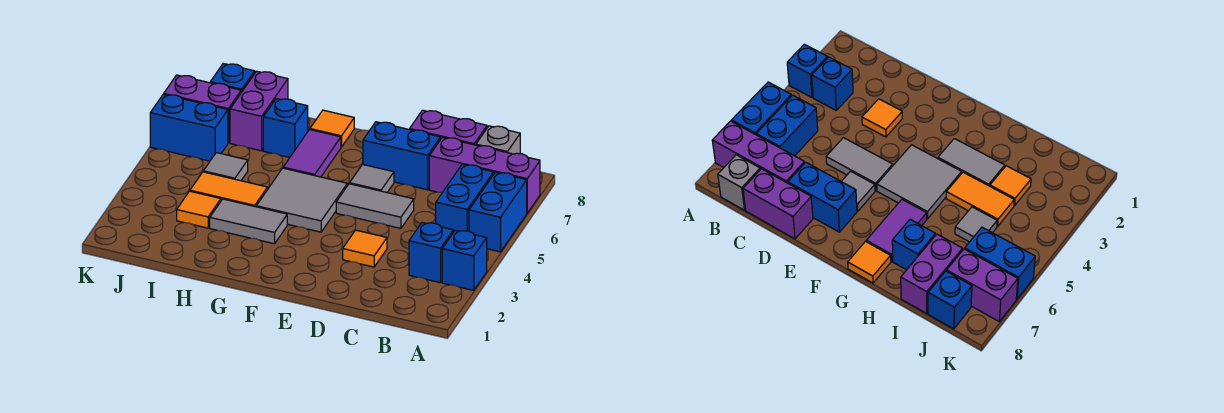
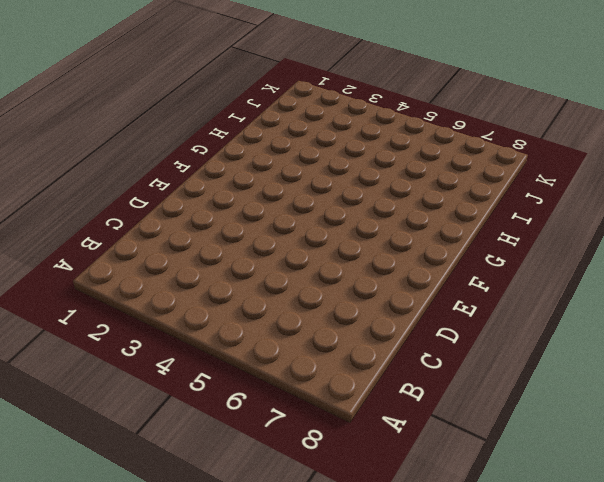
none -> blue 1x1 brick [442,230,487,290]
none -> blue 1x2 brick [469,172,527,252]
none -> purple 1x3 brick [429,137,540,213]

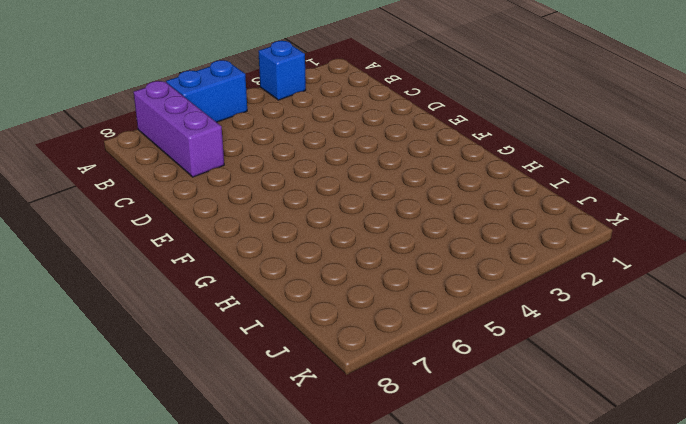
none -> blue 1x1 brick [409,223,453,283]
none -> blue 1x2 brick [436,165,494,232]
none -> grey 1x1 brick [476,126,520,154]

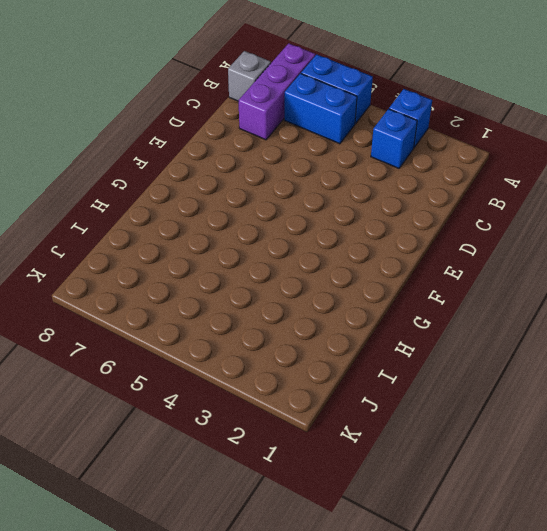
none -> purple 1x2 brick [410,110,487,145]
none -> orange 1x1 tile [343,230,387,267]
none -> grey 1x2 tile [336,184,414,228]

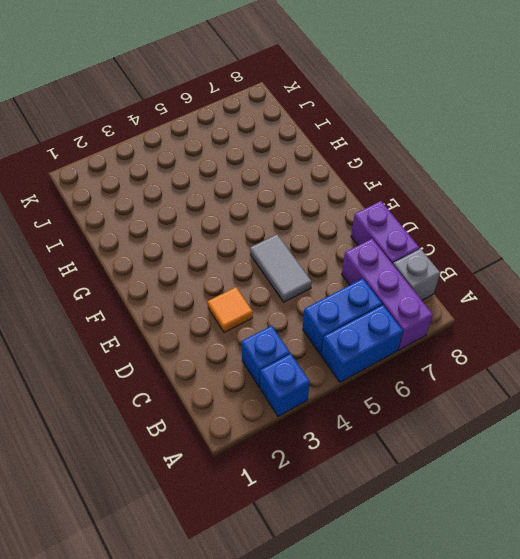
none -> blue 1x2 brick [363,122,441,190]
none -> grey 1x1 tile [350,164,394,192]
none -> grey 2x2 tile [256,168,347,232]

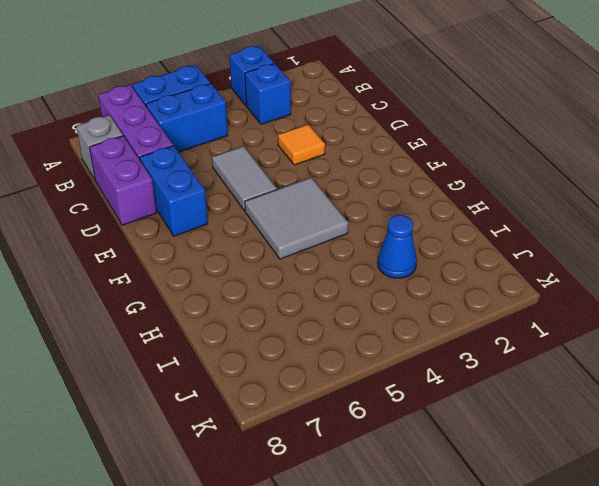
blue 1x1 cone [378,215,417,278] -> orange 1x1 tile [177,191,221,228]
none -> grey 1x1 tile [350,164,394,192]
none -> grey 1x2 tile [210,199,287,244]
none -> purple 1x2 tile [283,130,341,177]

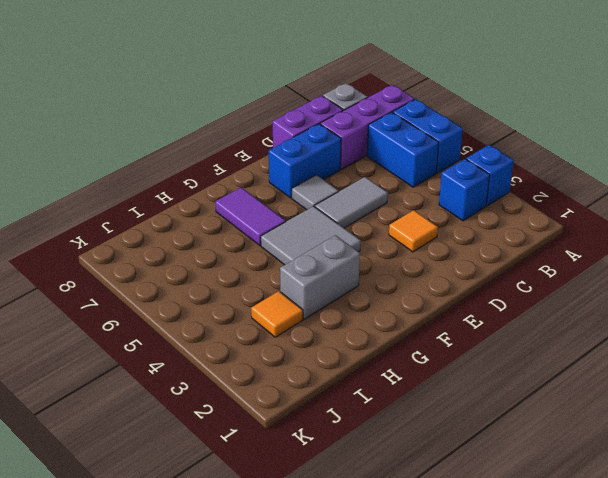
grey 1x2 brick [280,235,360,319] -> grey 1x2 tile [210,199,287,244]
none -> orange 1x1 tile [310,110,354,147]
none -> orange 1x2 tile [190,172,268,207]
none -> blue 1x1 brick [263,98,308,157]

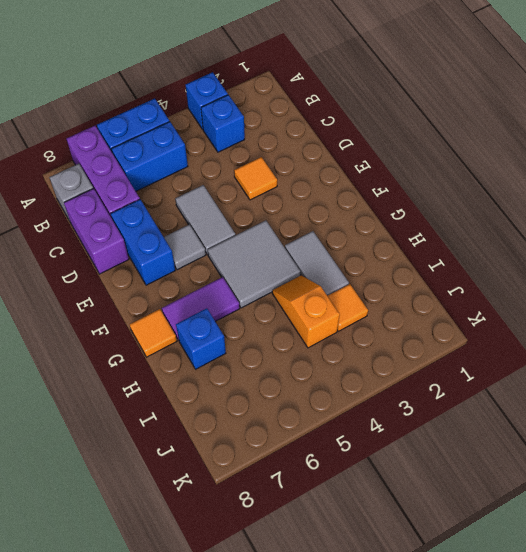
orange 1x2 slope [272,275,340,348] -> orange 1x2 tile [190,172,268,207]
none -> grey 1x1 tile [203,153,248,181]
none -> purple 1x2 brick [230,71,288,151]
none -> blue 1x2 brick [150,94,228,161]

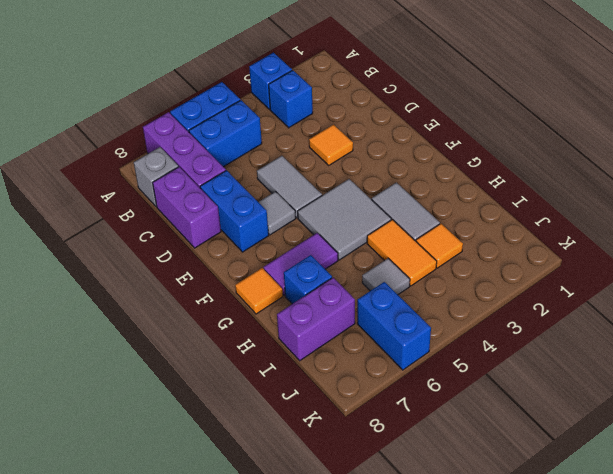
none -> purple 1x2 brick [164,75,241,143]
none -> blue 1x1 brick [210,64,255,92]

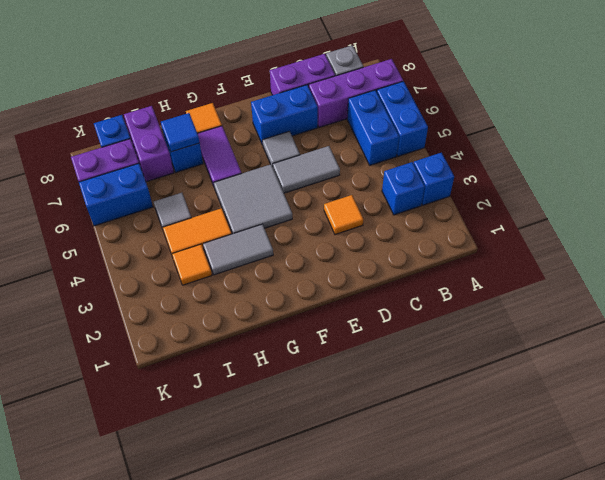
blue 1x1 tile [161,113,200,152] -> none

